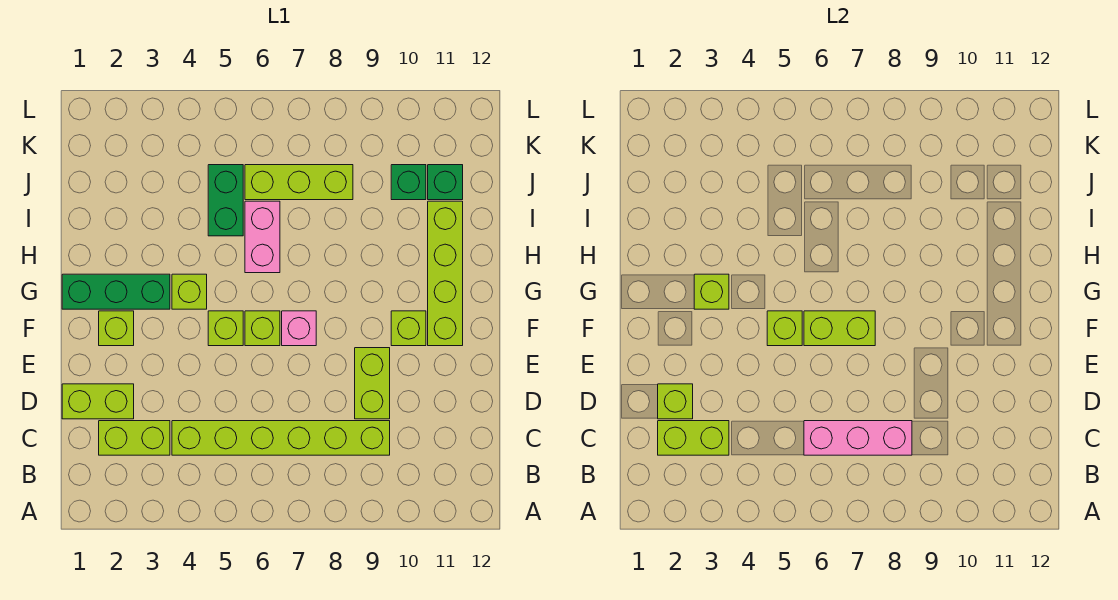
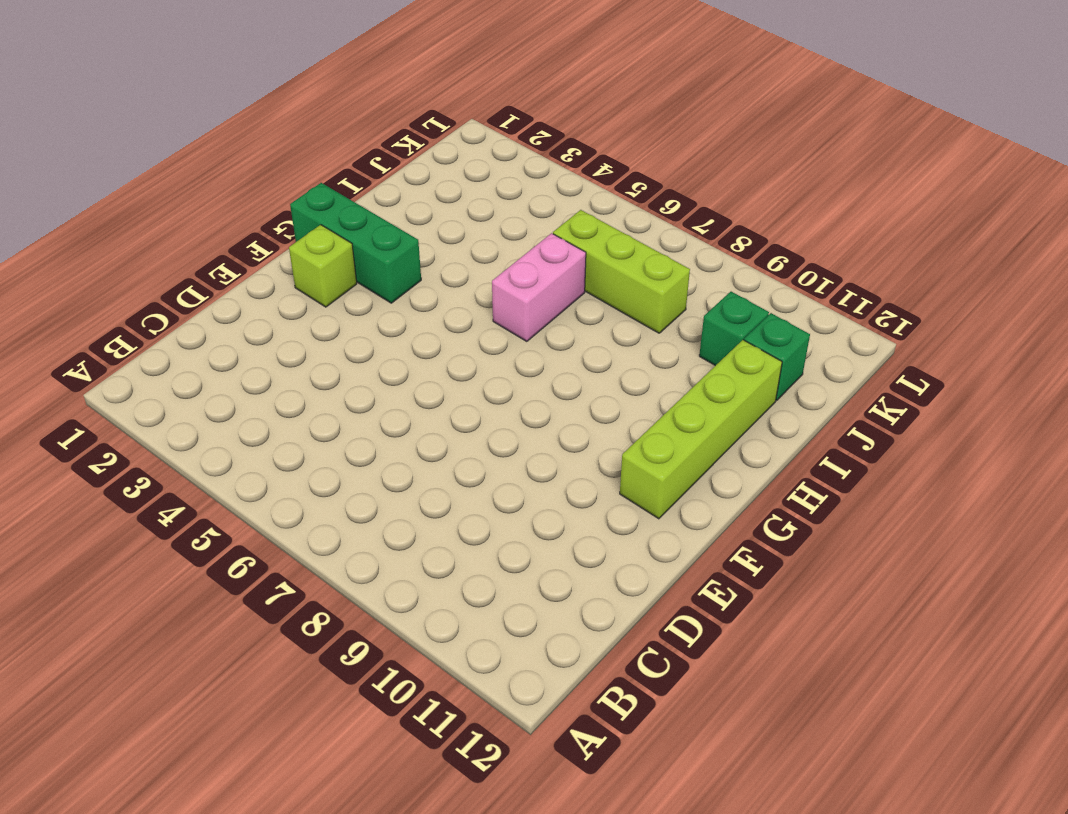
none -> lime 1x2 brick [99,421,170,455]
none -> lime 1x6 brick [172,421,390,455]
none -> lime 1x2 brick [62,384,134,419]

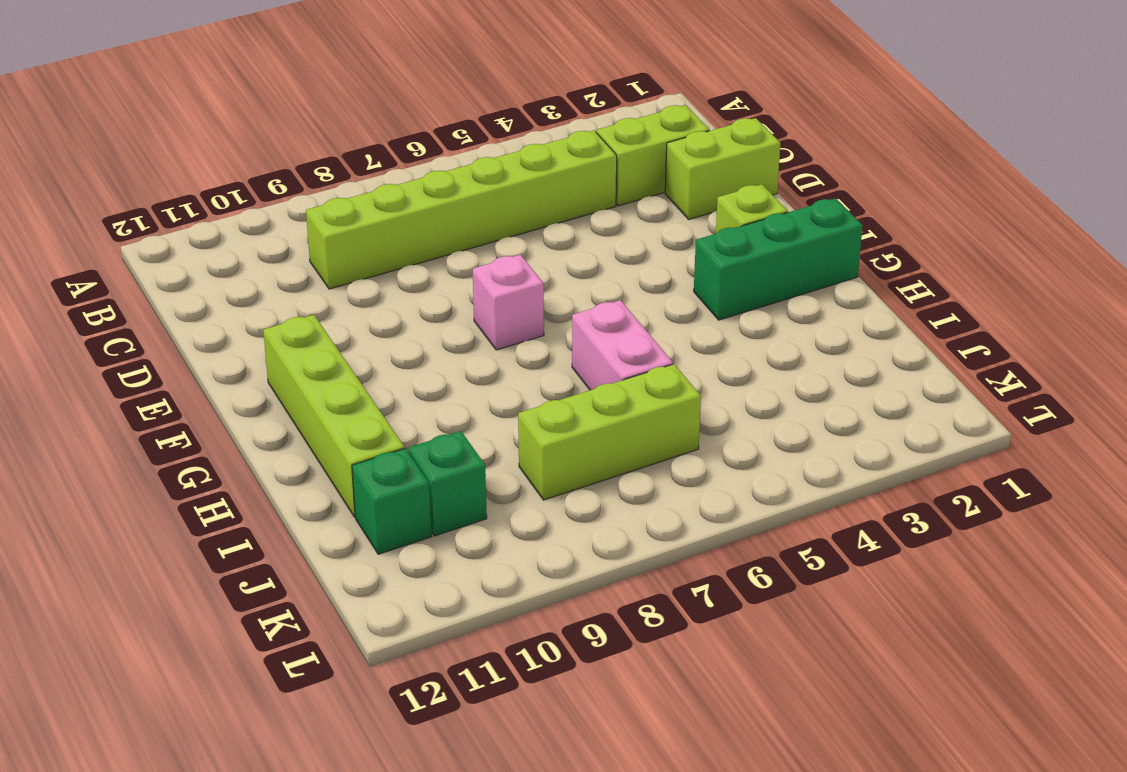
none -> lime 1x2 brick [355,348,390,419]
none -> lime 1x1 brick [208,311,243,346]
none -> lime 1x1 brick [245,311,280,346]

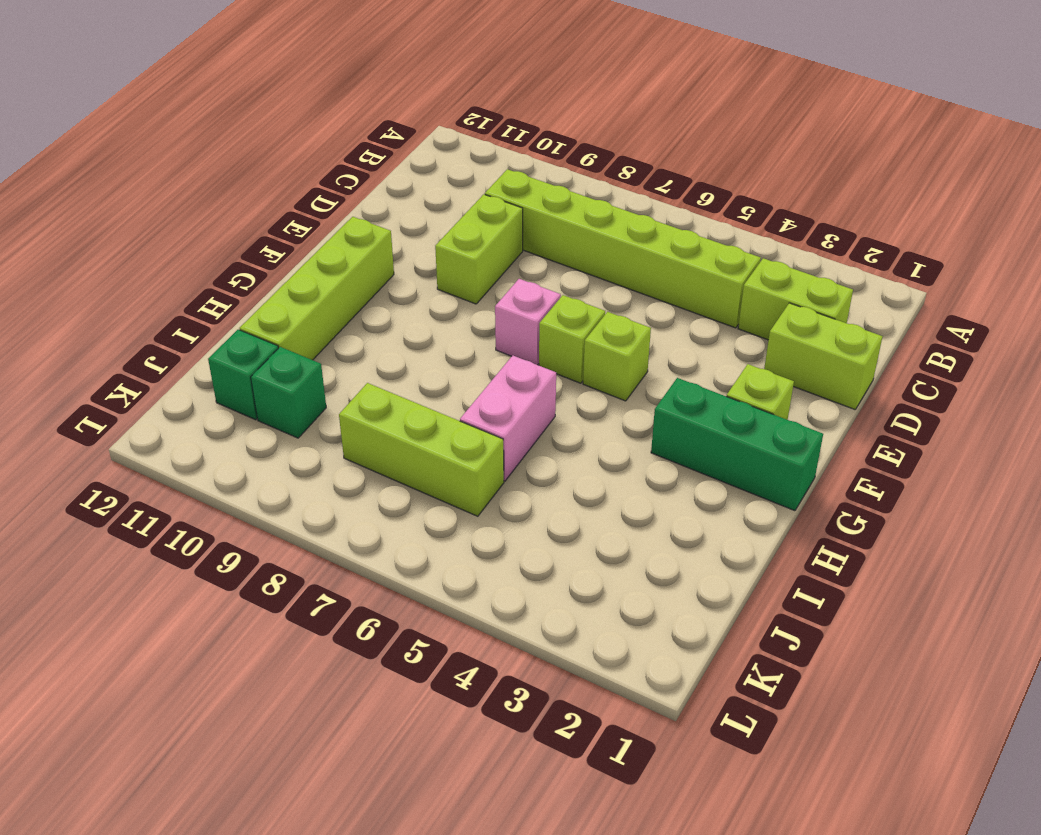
none -> lime 1x1 brick [391,311,426,346]
none -> lime 1x1 brick [172,274,207,309]
none -> green 1x2 brick [208,165,243,236]

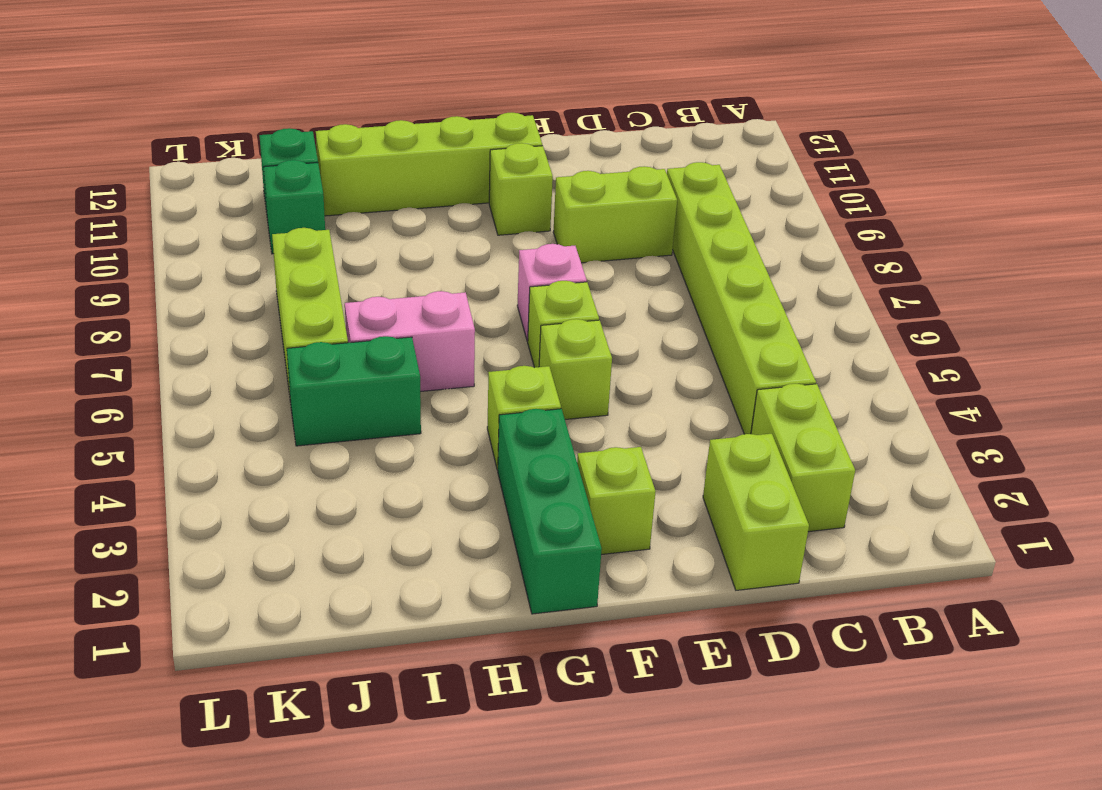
none -> lime 1x2 brick [658,421,729,455]
none -> pink 1x3 brick [804,421,912,455]
none -> lime 1x1 brick [658,384,693,419]

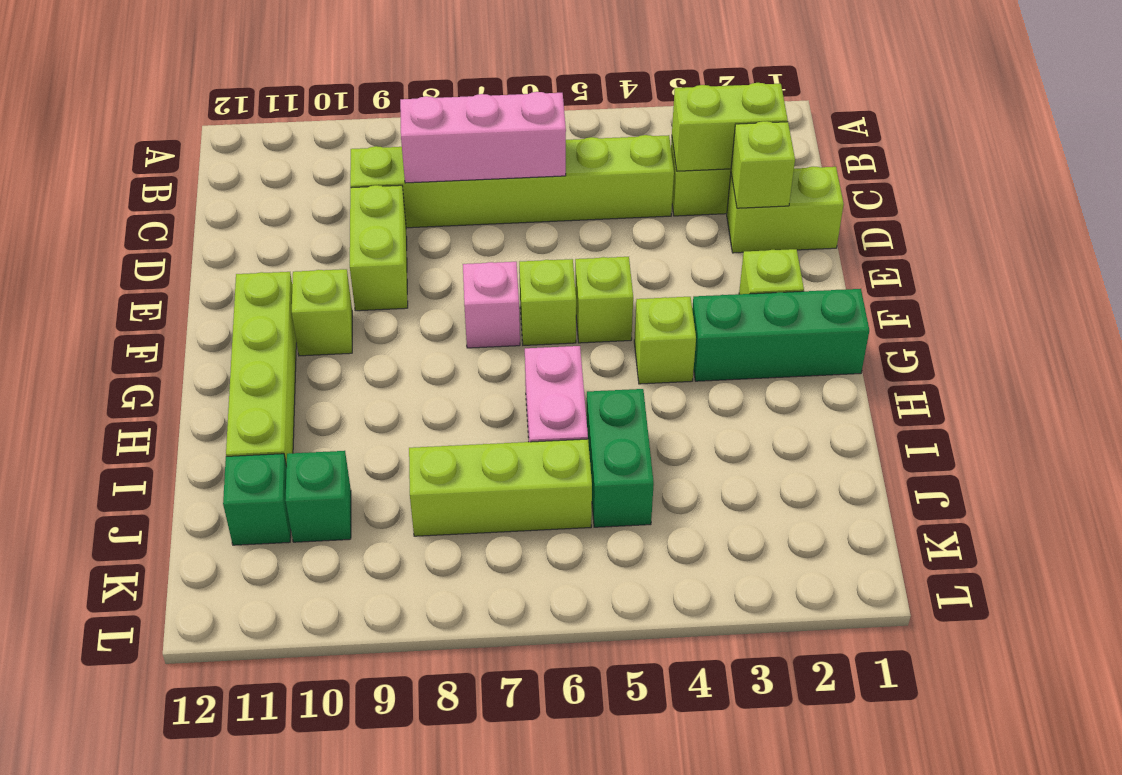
none -> lime 1x1 brick [767,311,802,346]
none -> lime 1x2 brick [804,311,875,346]
none -> lime 1x1 brick [694,274,729,309]

